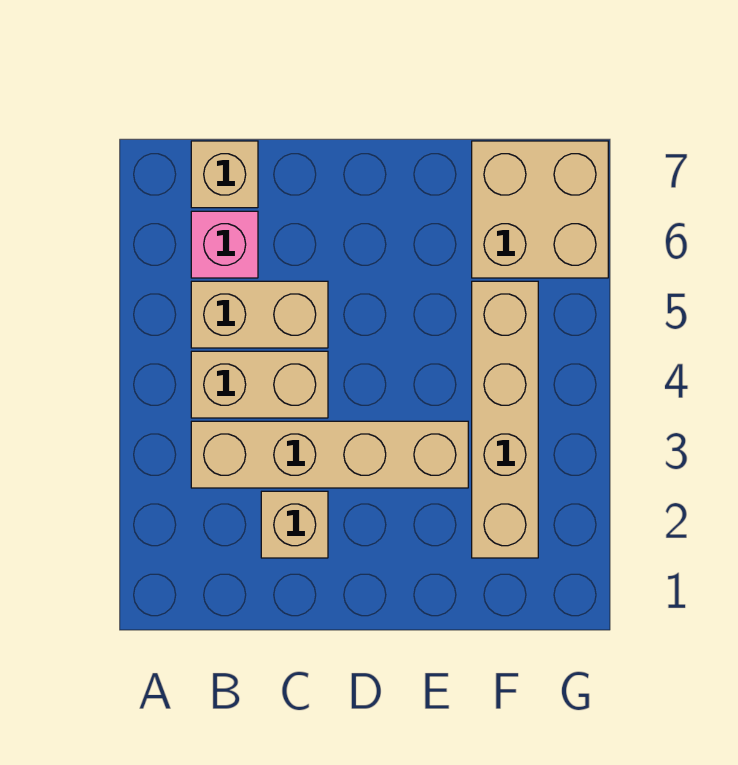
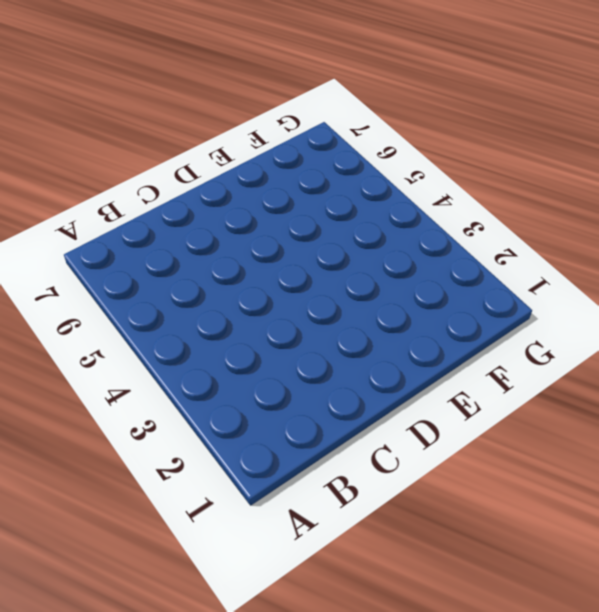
none -> tan 1x4 brick [191,421,468,488]
none -> tan 1x2 brick [191,351,328,418]

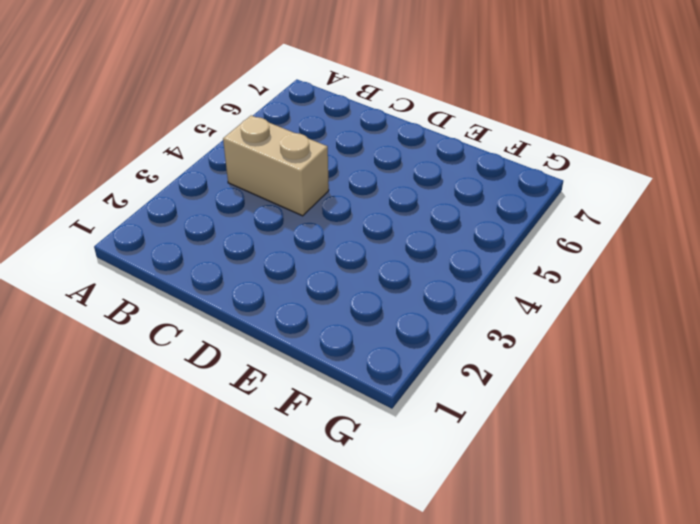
none -> tan 1x4 brick [191,421,468,488]
none -> tan 1x2 brick [191,281,328,348]

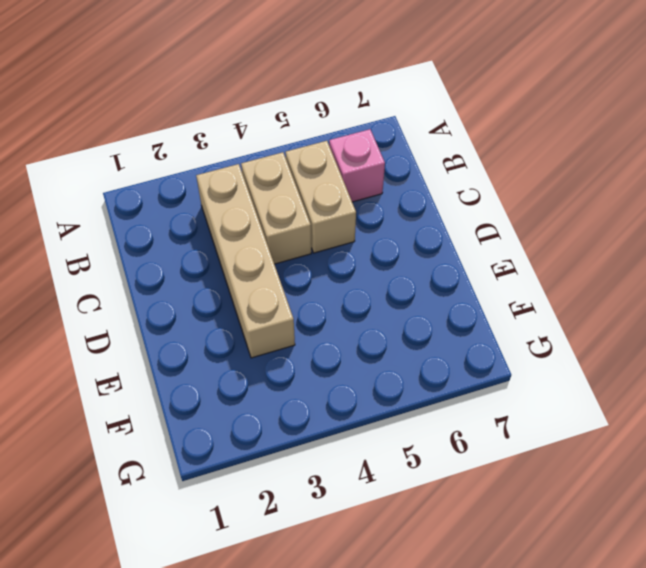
none -> tan 1x1 brick [191,141,258,208]
none -> tan 1x1 brick [261,491,328,558]

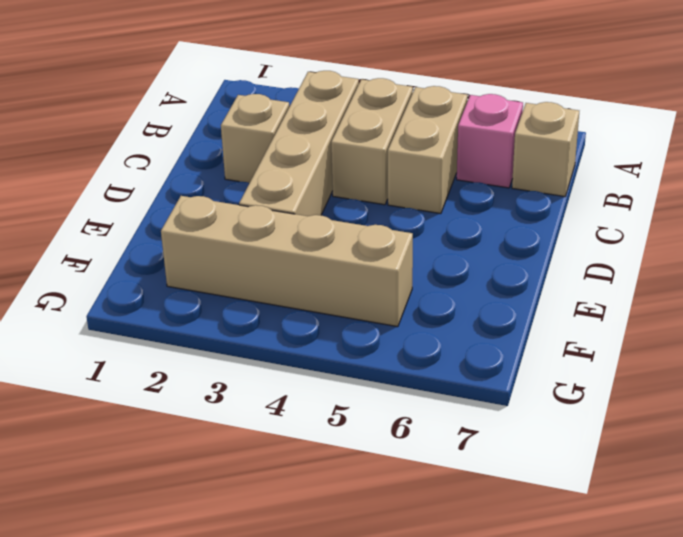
none -> tan 2x2 brick [472,141,608,278]

